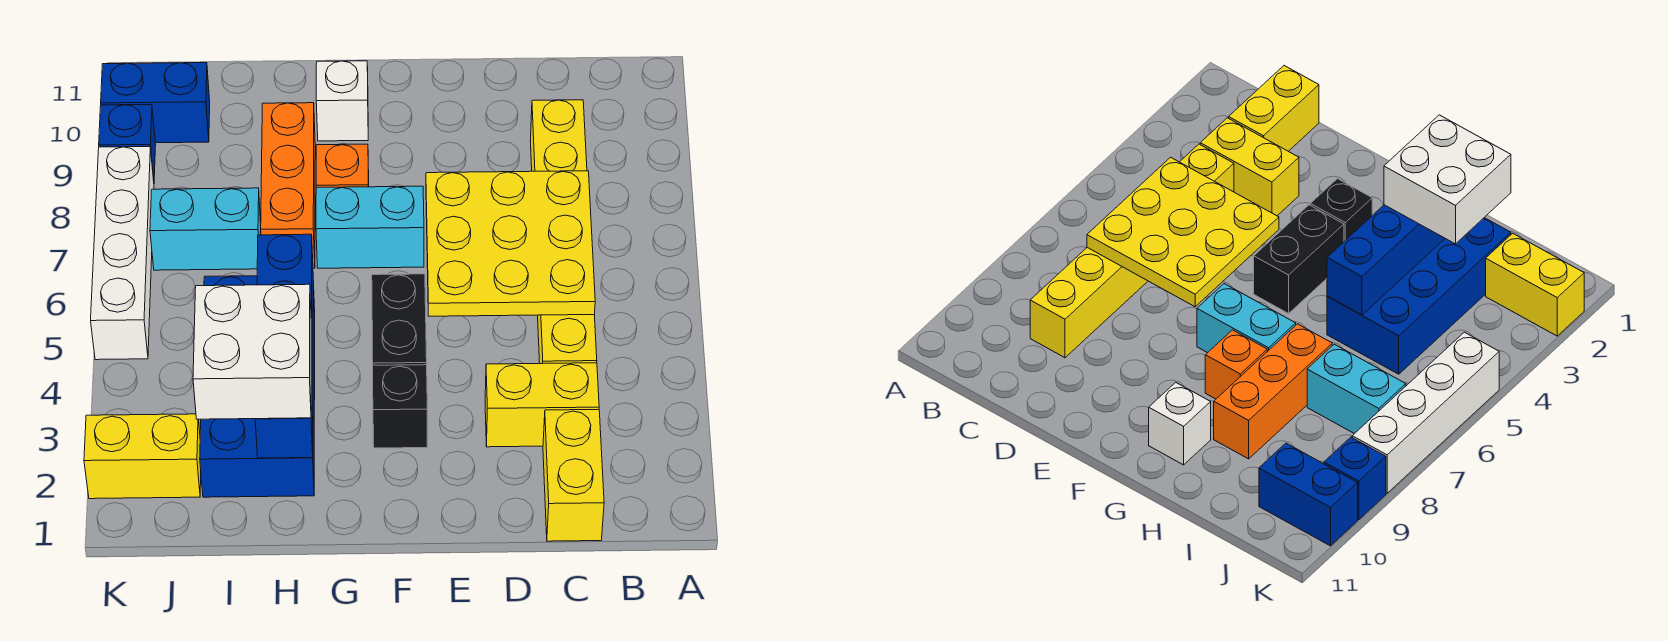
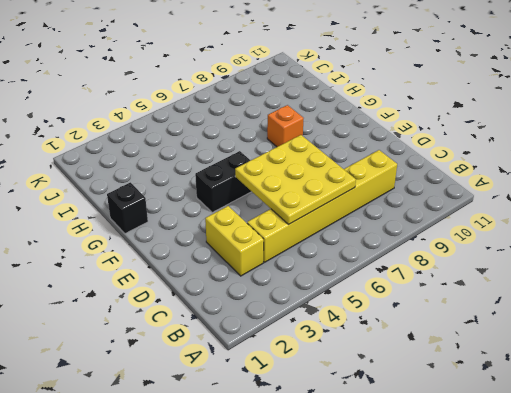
black 1x1 brick [107,182,148,234] -> black 1x1 brick moved to [373,365,427,448]
none -> yellow 1x2 brick [543,409,604,541]
none -> cyan 1x2 brick [316,186,424,268]
none -> white 1x1 brick [316,61,368,141]

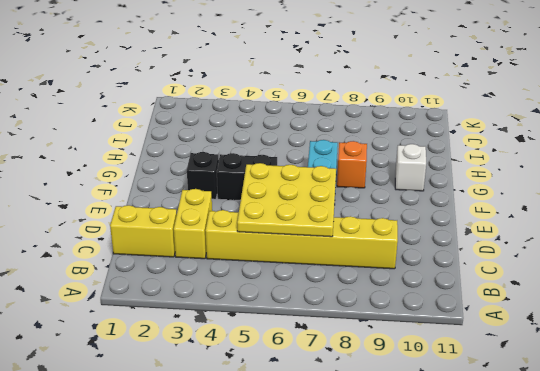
none -> blue 2x4 brick [200,276,315,497]
none -> orange 1x3 brick [261,103,315,268]
none -> cyan 1x2 brick [150,188,261,270]

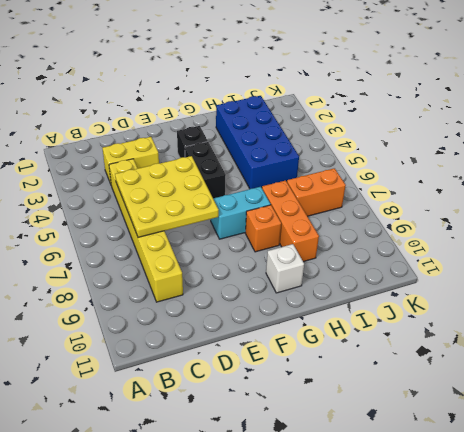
orange 1x2 brick [287,168,346,216] -> cyan 1x2 brick [150,188,261,270]
none -> yellow 1x2 brick [543,409,604,541]
none -> yellow 1x2 brick [84,414,201,499]
none -> blue 1x2 brick [101,63,210,143]

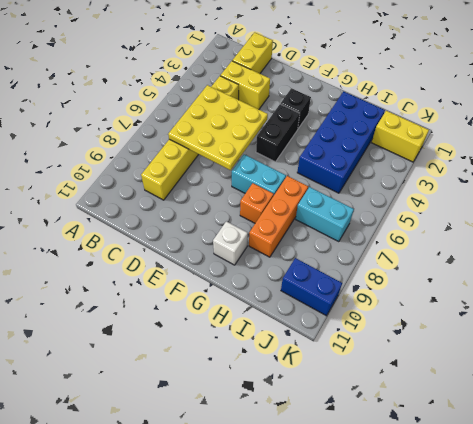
none -> white 1x4 brick [91,147,154,360]
none -> blue 1x1 brick [99,104,156,180]
none -> blue 1x4 brick [255,234,313,458]

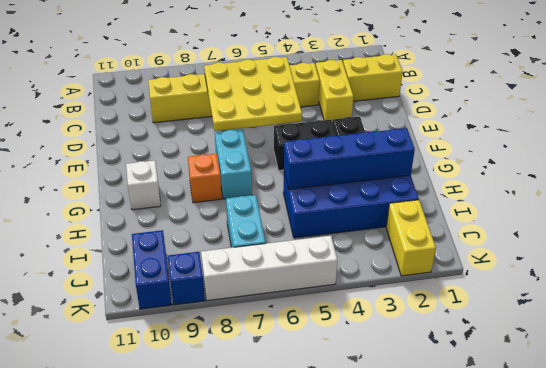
none -> orange 1x3 brick [261,103,315,268]
none -> white 2x2 brick [193,284,311,419]

